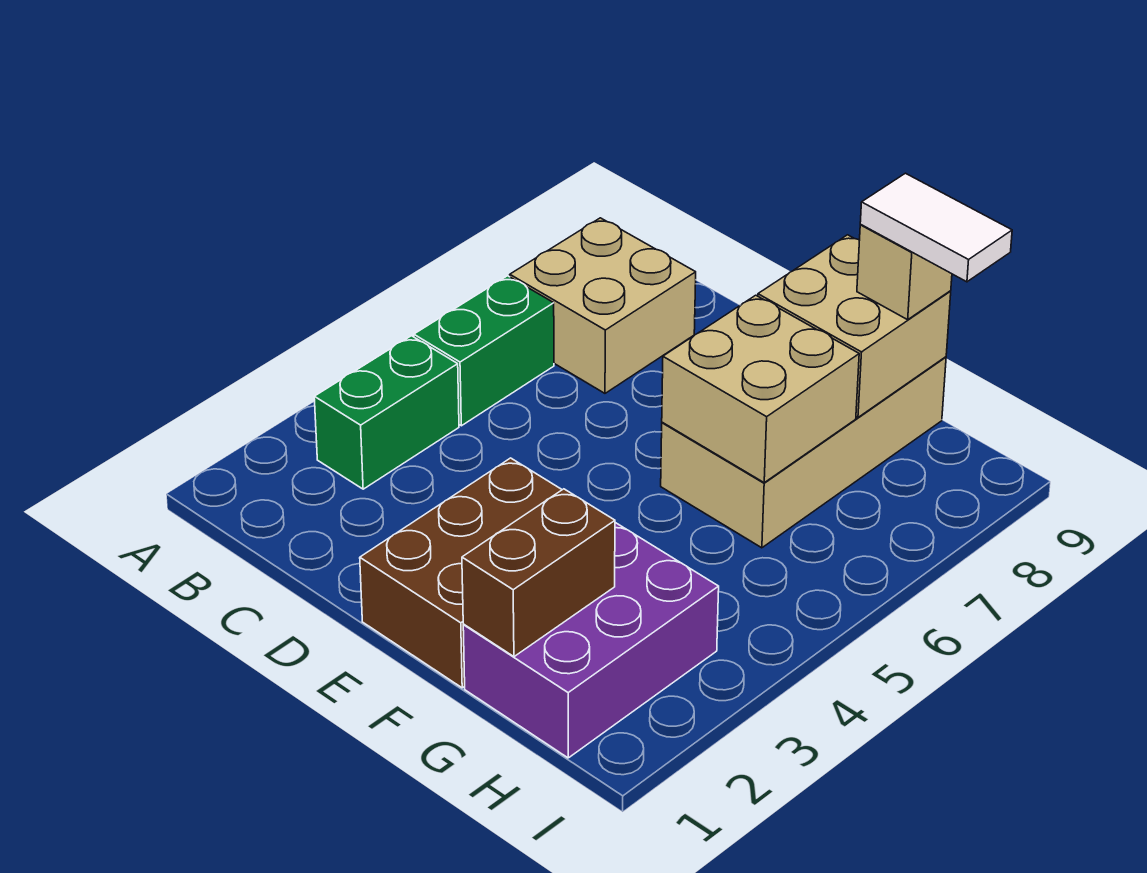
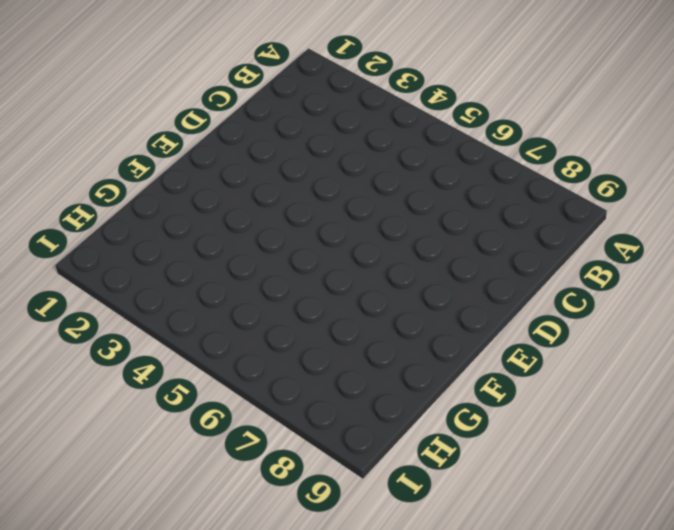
none -> green 1x2 brick [314,336,459,489]
none -> green 1x2 brick [414,276,554,426]

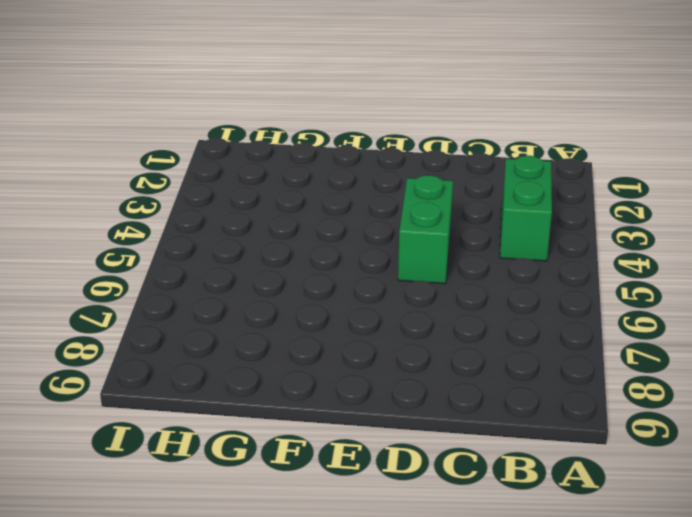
green 1x2 brick [398,175,453,284] -> green 1x2 brick moved to [414,276,554,426]
none -> tan 2x2 brick [510,218,696,393]
none -> brown 2x3 brick [360,458,562,688]

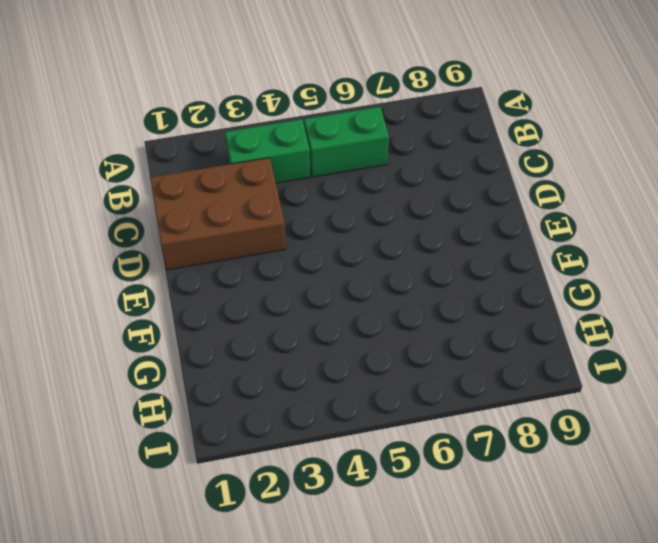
brown 2x3 brick [150,158,286,270] -> brown 2x3 brick moved to [360,458,562,688]
none -> tan 2x2 brick [510,218,696,393]
none -> tan 2x4 brick [661,357,946,548]

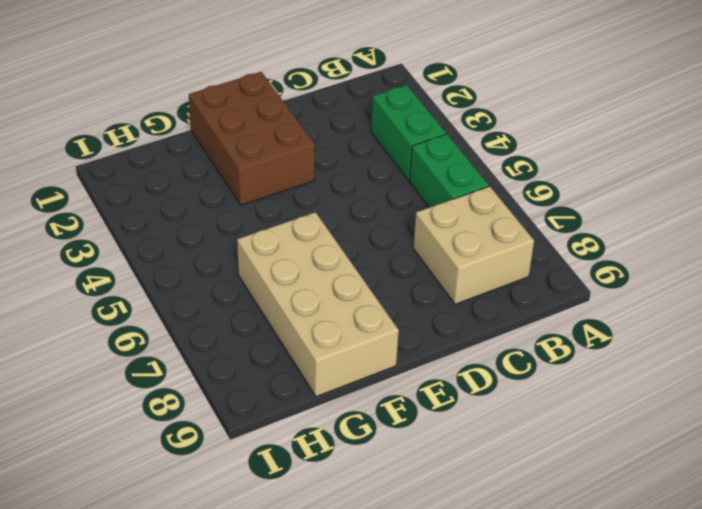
none -> purple 2x3 brick [463,523,719,758]
none -> tan 2x2 brick [662,295,859,483]

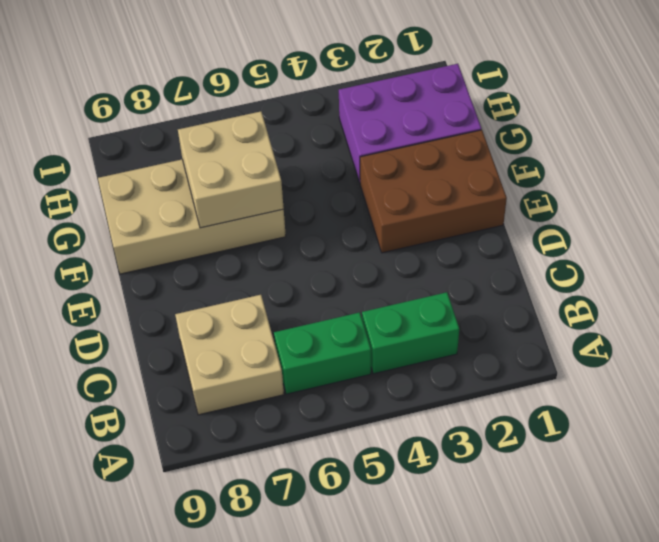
none -> tan 2x2 brick [758,235,951,417]
none -> brown 1x2 brick [462,489,615,657]

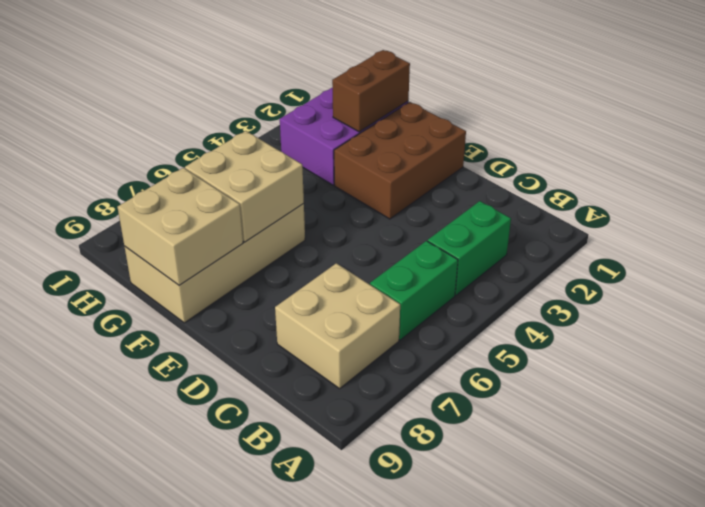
none -> tan 1x1 brick [857,225,952,320]
none -> white 1x2 tile [860,173,1012,282]

